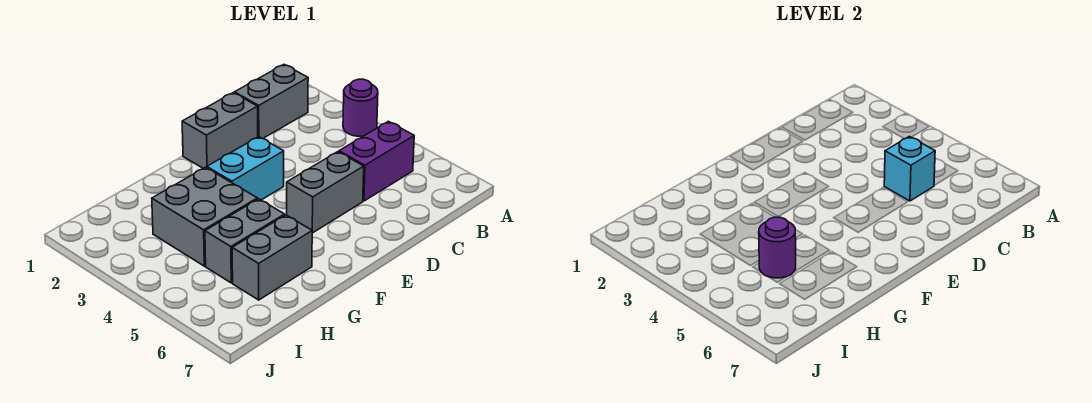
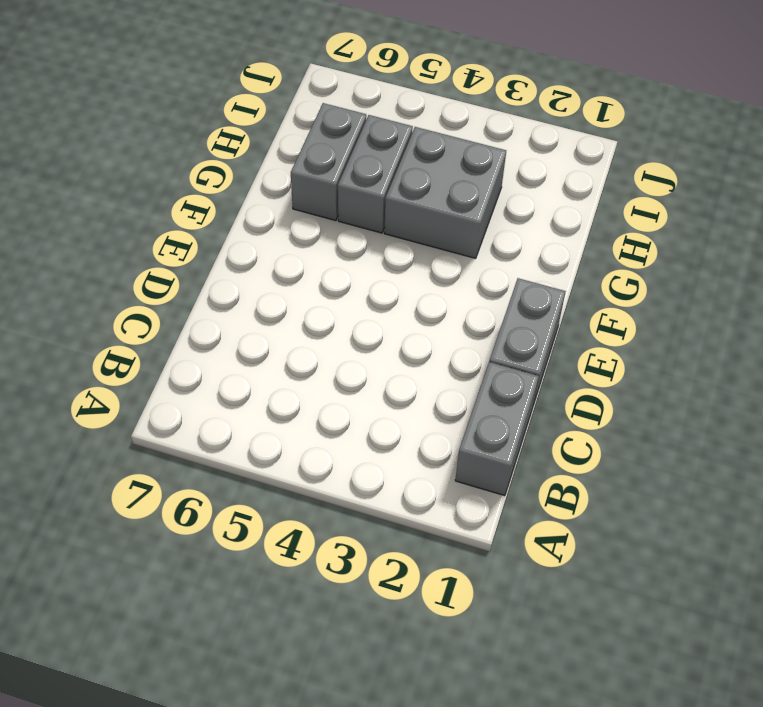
none -> purple 1x1 round brick [343,79,378,136]
none -> purple 1x2 brick [339,121,414,201]

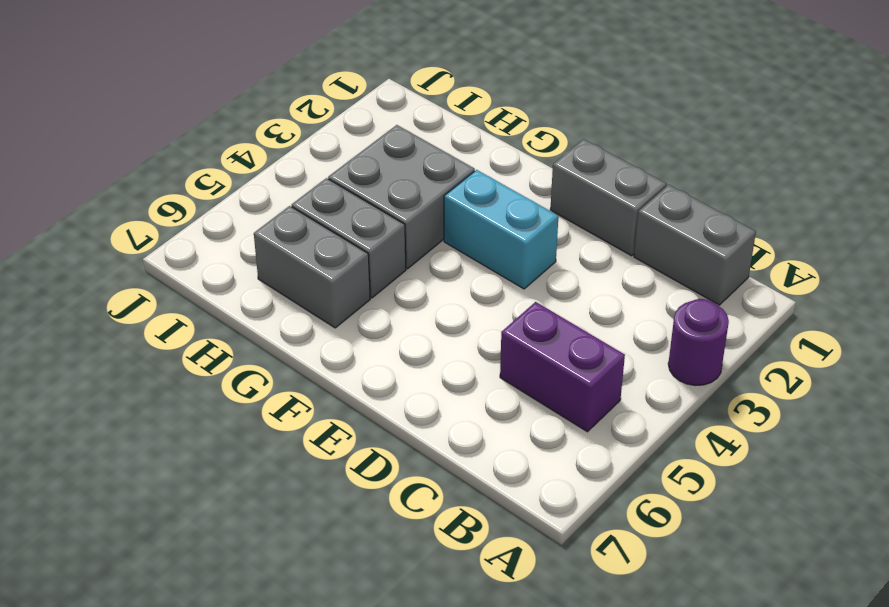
none -> grey 1x2 brick [287,152,364,233]
none -> cyan 1x1 brick [884,136,935,201]

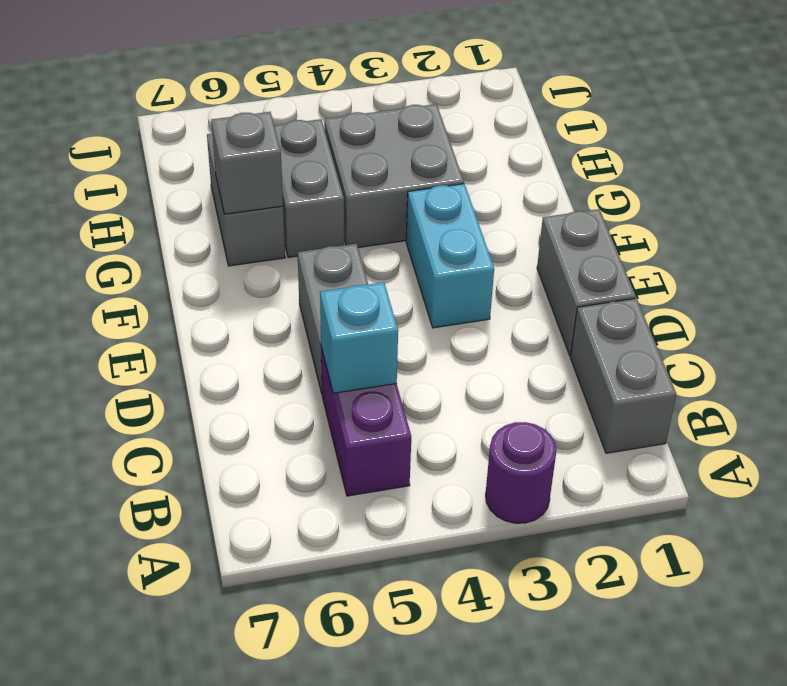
grey 1x1 brick [211,112,283,214] -> none
none -> purple 1x1 round brick [759,217,796,278]

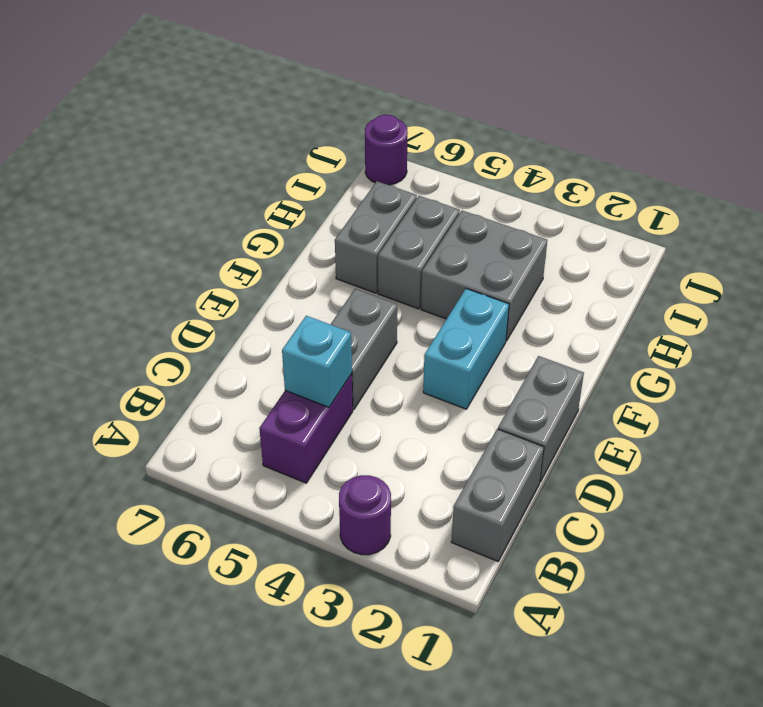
purple 1x1 round brick [365,115,408,185] -> purple 1x1 round brick moved to [759,217,796,278]

